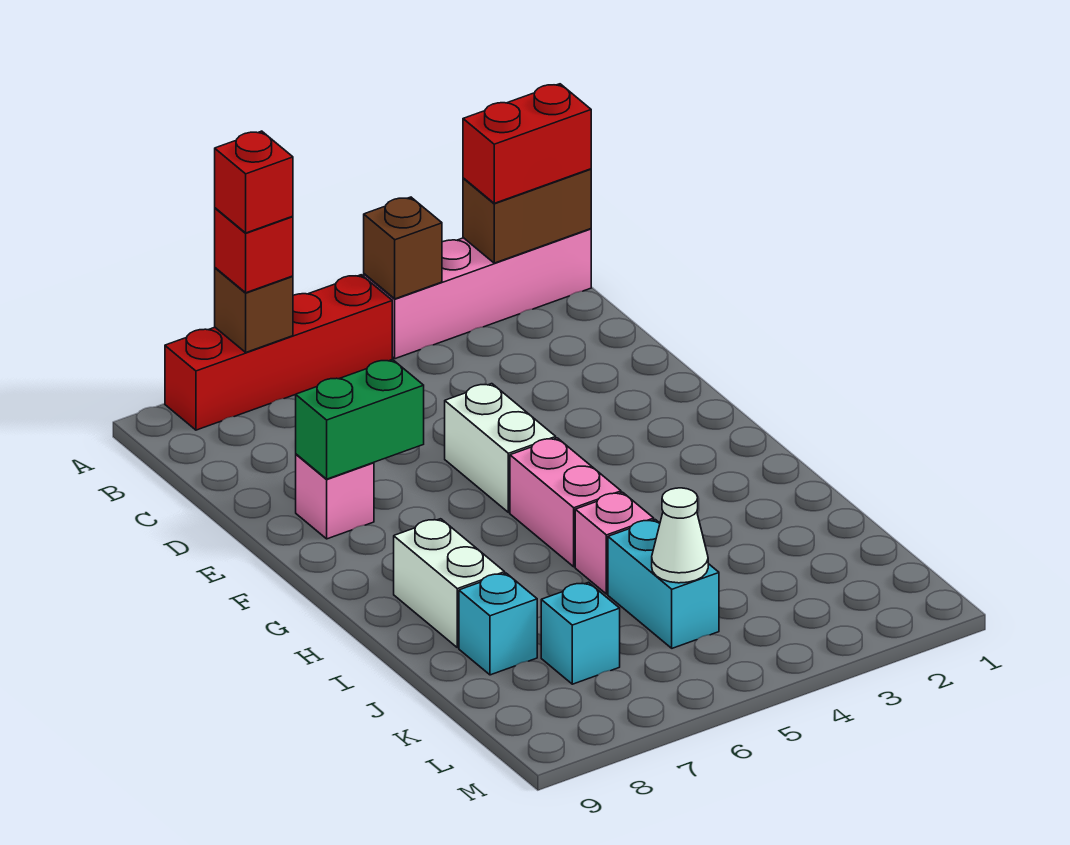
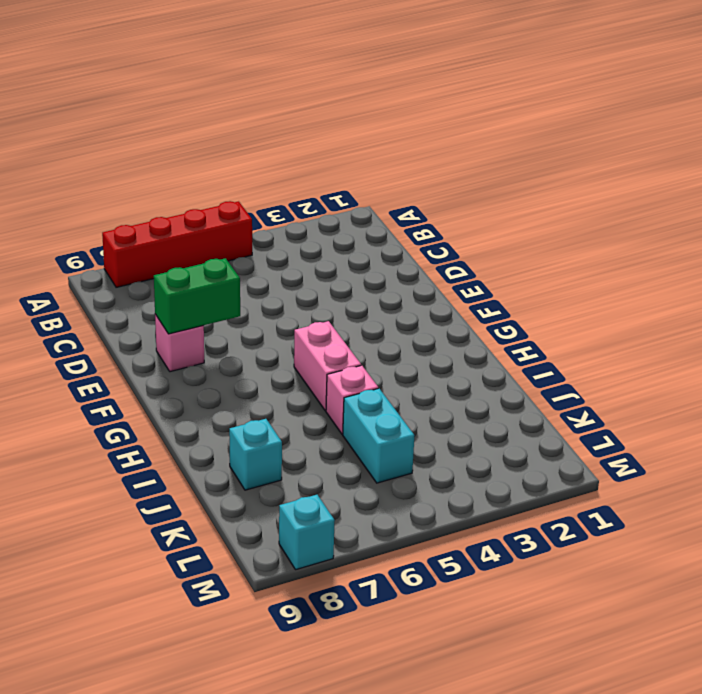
cyan 1x1 brick [279,495,335,570] -> cyan 1x1 brick moved to [541,582,620,684]
none -> pink 1x4 brick [364,229,591,359]
none -> white 1x2 brick [445,384,556,513]
none -> white 1x2 brick [394,519,505,648]

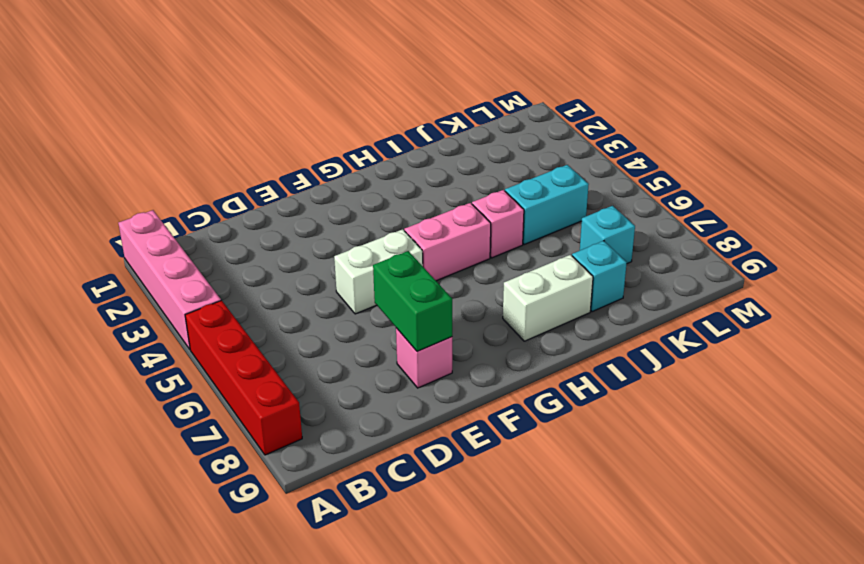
none -> brown 1x2 brick [463,169,591,263]
none -> brown 1x1 brick [364,197,442,299]
none -> brown 1x1 brick [215,268,293,352]

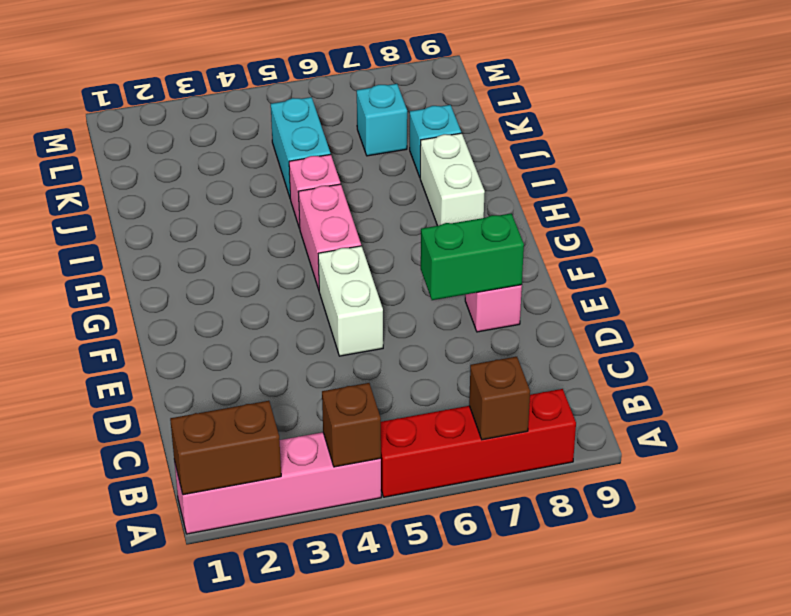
none -> white 1x1 cone [652,488,708,583]
none -> red 1x2 brick [463,84,591,203]
none -> red 1x1 brick [215,208,293,293]

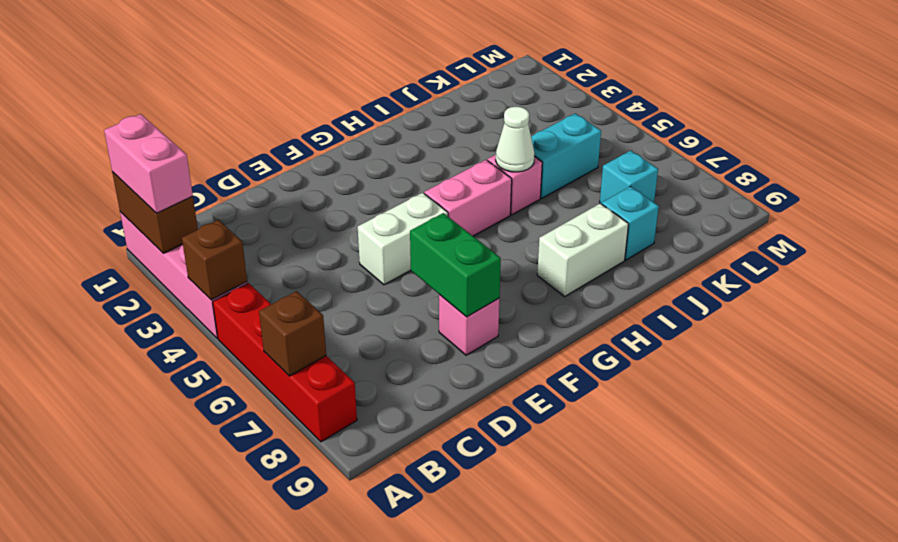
pink 1x2 brick [104,114,193,213] -> red 1x2 brick [463,84,591,203]
white 1x1 cone [496,107,535,172] -> white 1x1 cone moved to [652,488,708,583]
none -> red 1x1 brick [215,208,293,293]
none -> red 1x1 brick [215,131,293,233]

